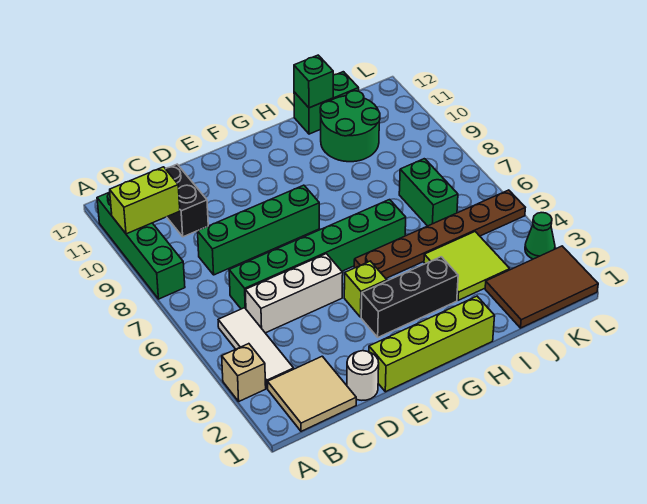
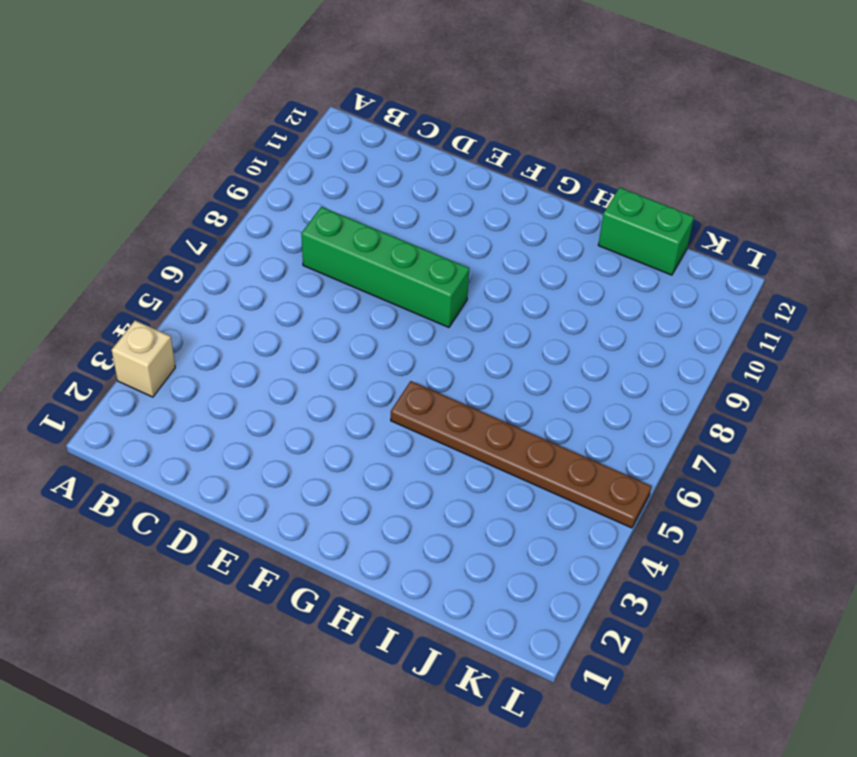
none -> green 1x4 brick [97,193,185,299]
none -> tan 2x2 tile [268,356,356,431]
none -> white 1x3 tile [218,308,294,388]

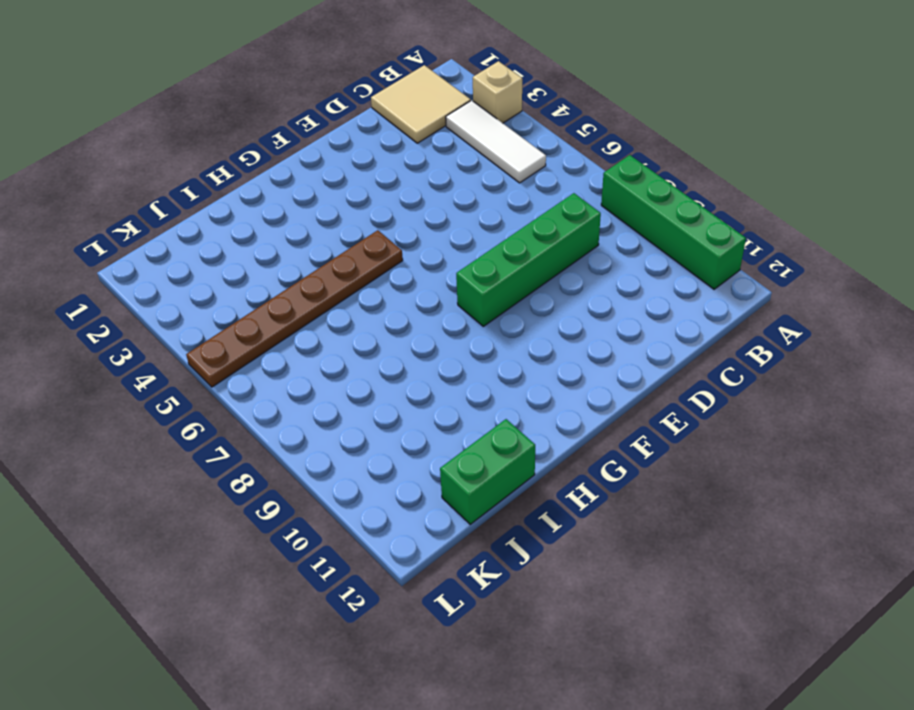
none -> white 1x3 brick [245,254,343,333]
none -> green 1x6 brick [229,200,406,309]
none -> black 1x2 brick [166,164,208,237]

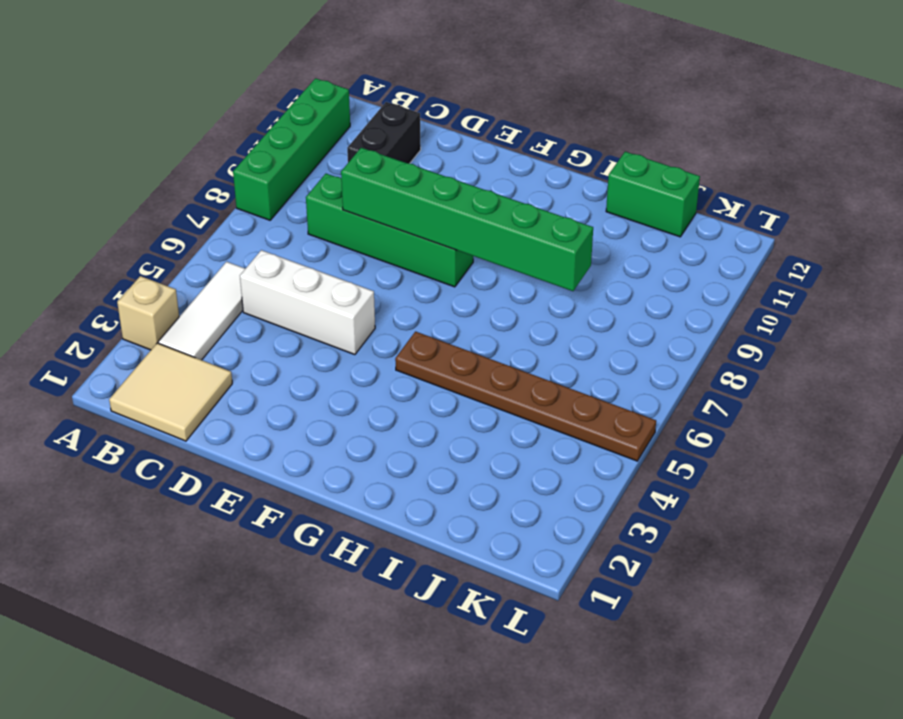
green 1x6 brick [341,148,593,291] -> green 1x6 brick moved to [229,200,406,309]
none -> white 1x1 round brick [347,351,379,400]
none -> lime 1x4 brick [369,296,495,392]
none -> black 1x3 brick [361,257,458,337]

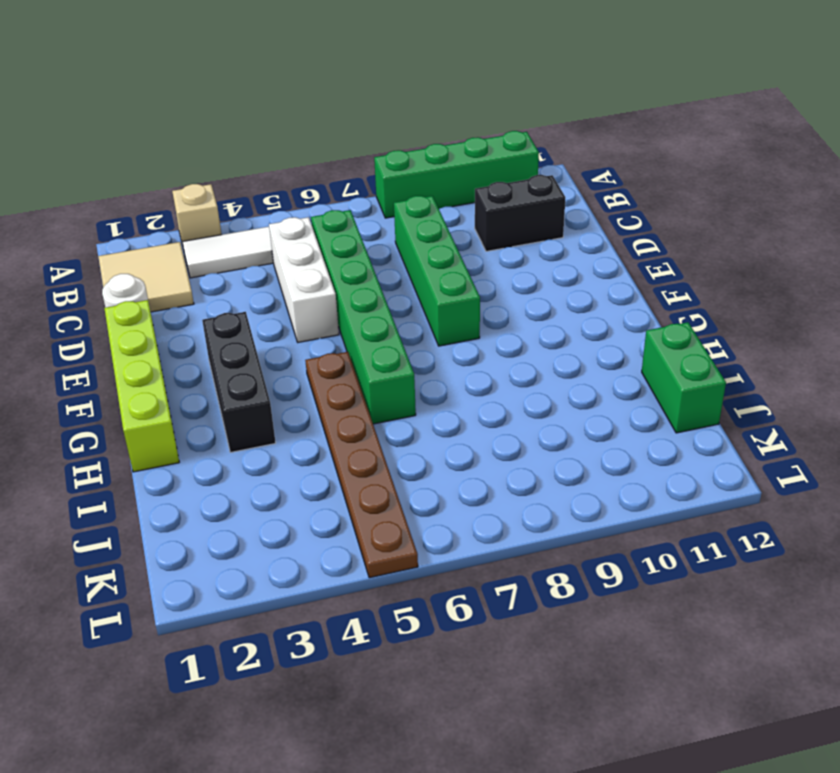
none -> lime 1x1 brick [344,261,387,317]
none -> lime 2x2 tile [424,232,510,300]
none -> green 2x2 round brick [320,91,380,162]

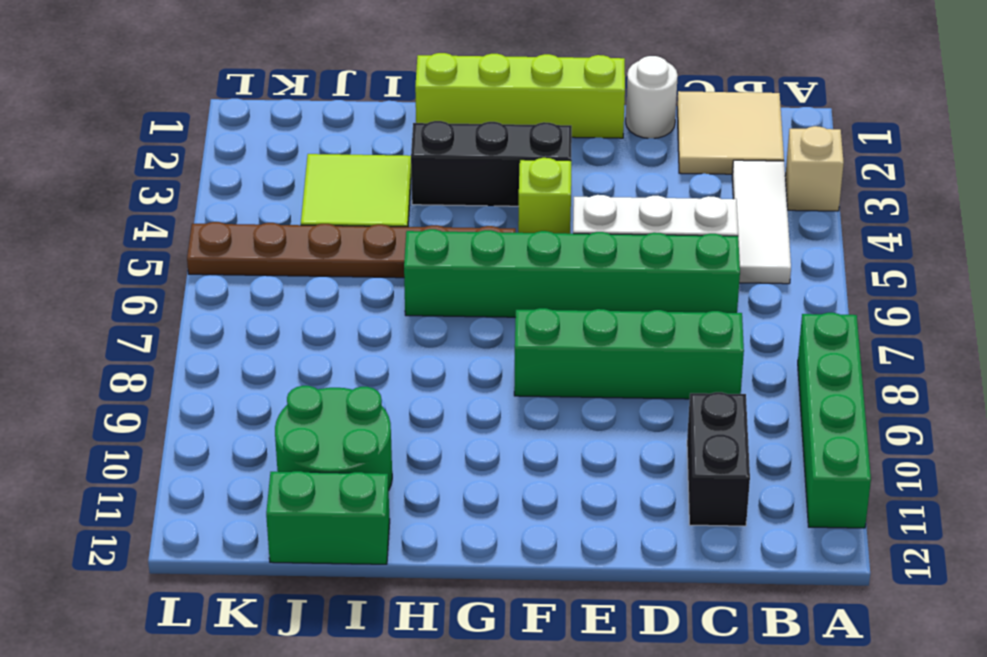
none -> brown 2x3 tile [485,246,598,328]
none -> green 1x2 brick [399,159,458,226]
none -> green 1x1 cone [525,213,555,259]

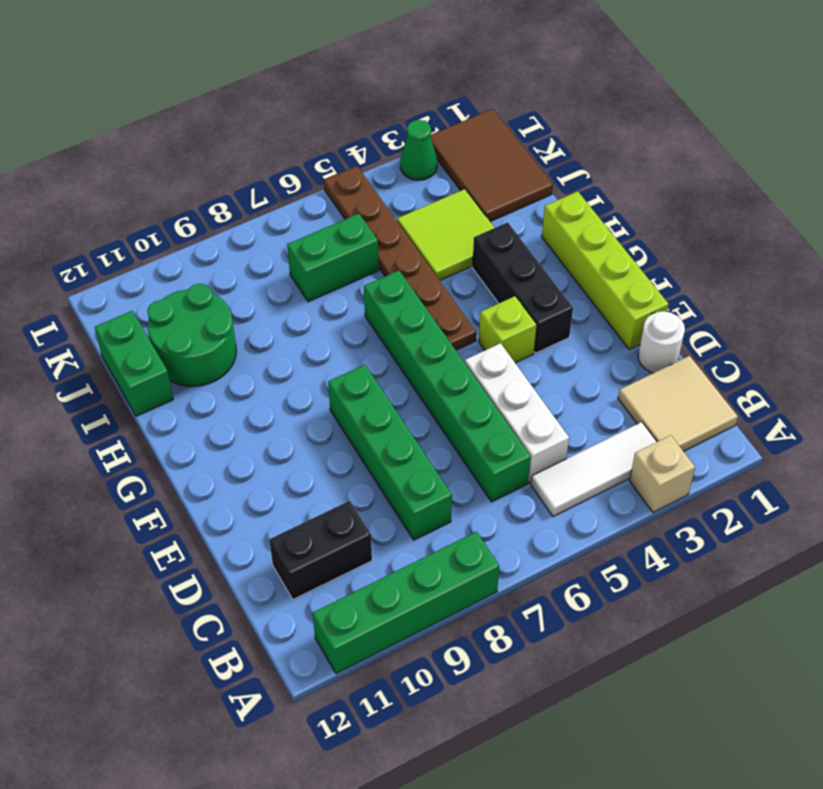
none -> lime 1x2 brick [109,167,180,234]
none -> green 1x1 brick [294,55,333,108]

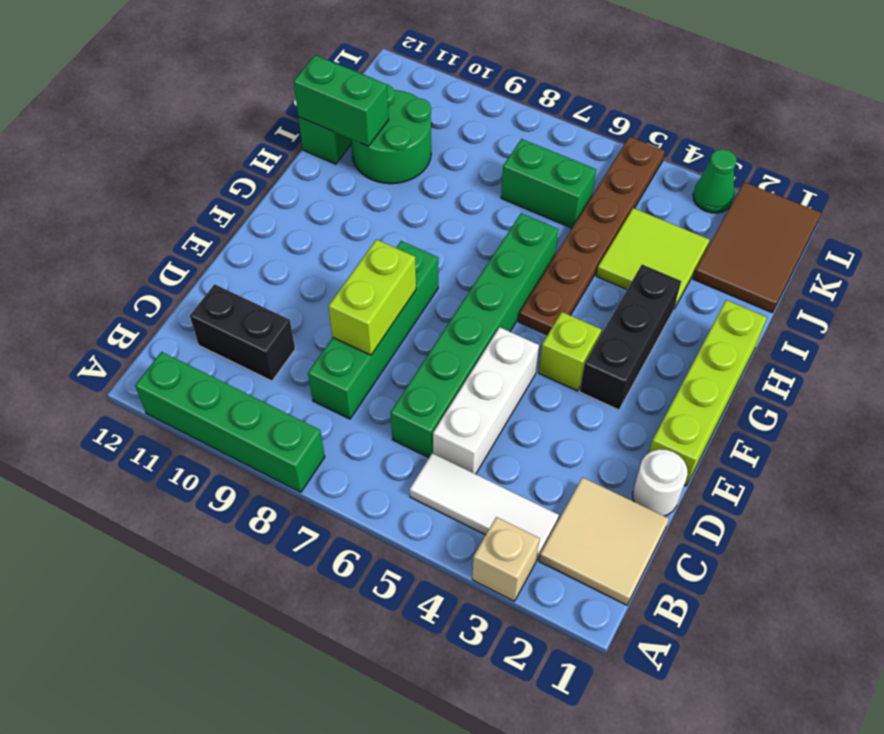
lime 1x2 brick [328,239,416,355] -> lime 1x2 brick moved to [109,167,180,234]
green 1x2 brick [293,55,389,146] -> green 1x1 brick [294,55,333,108]

